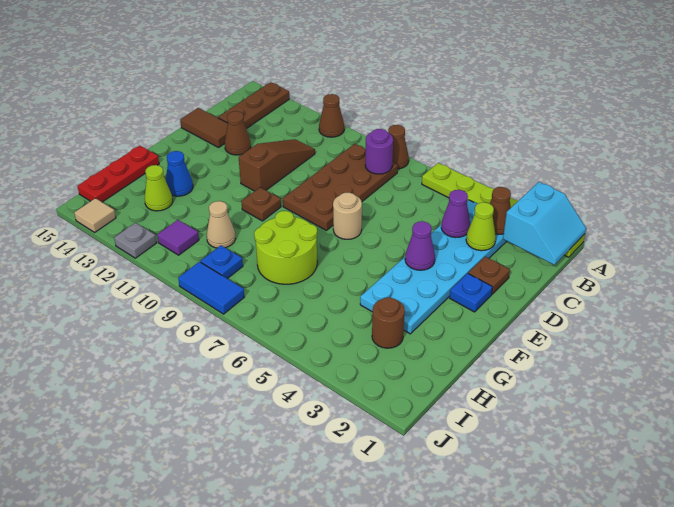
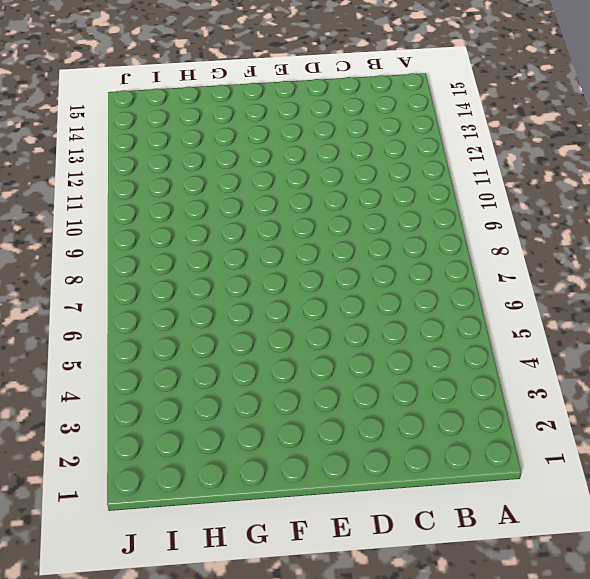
none -> lime 1x6 plate [422,163,585,257]
none -> brown 1x1 cone [388,125,409,169]
none -> brown 1x1 cone [319,94,344,137]
none -> brown 1x3 plate [218,82,289,129]

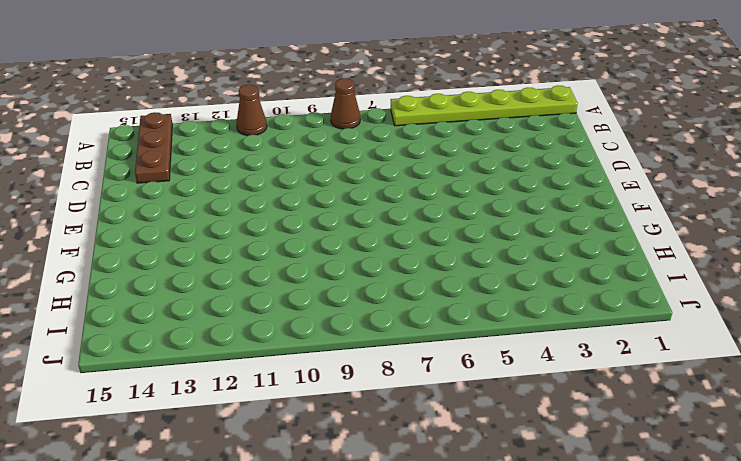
none -> cyan 2x6 plate [360,200,507,334]
none -> brown 2x4 plate [283,144,398,230]
none -> brown 1x3 slope [239,139,315,191]
none -> brown 1x1 plate [468,257,510,294]

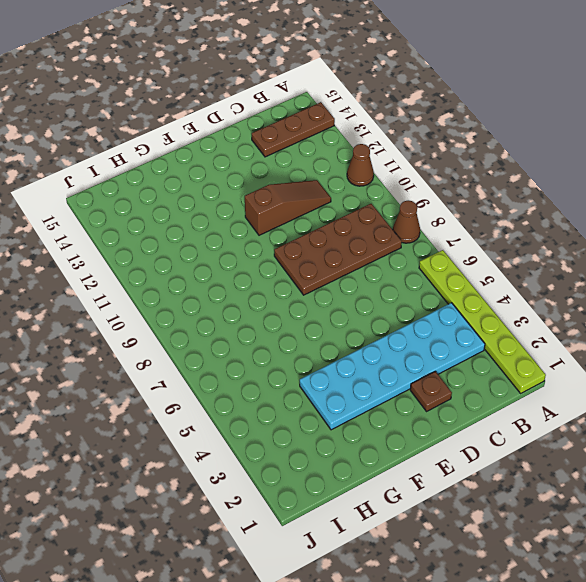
none -> brown 1x1 cone [225,111,251,155]
none -> brown 1x2 tile [180,108,228,147]
none -> blue 1x1 plate [450,273,493,312]
none -> tan 1x1 round brick [333,193,362,239]

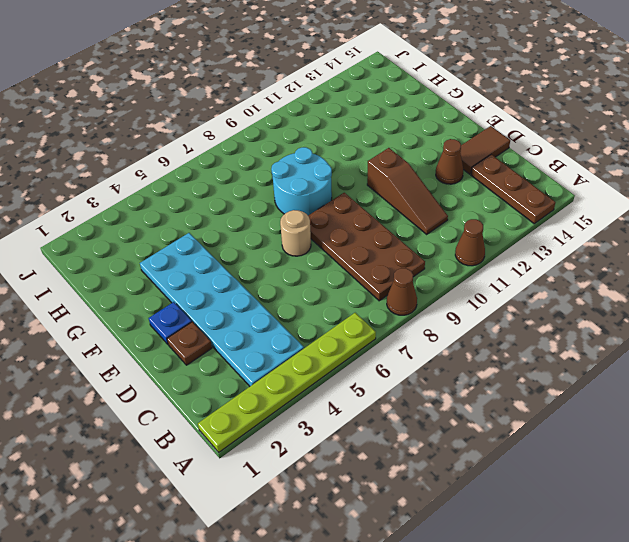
cyan 2x2 round brick [271,147,332,215] -> lime 2x2 round brick [254,211,317,284]
none -> brown 1x1 plate [241,187,281,221]
none -> blue 1x1 cone [166,151,193,196]
none -> red 1x3 plate [77,146,159,202]
none -> brown 1x1 round brick [372,297,405,348]

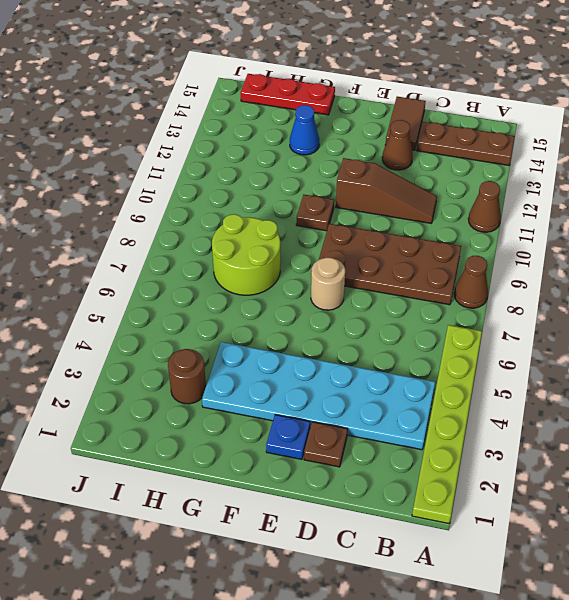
none -> tan 1x1 cone [207,201,235,248]
none -> lime 1x1 cone [145,165,173,211]
none -> blue 1x1 plate [200,245,243,279]
none -> purple 1x1 tile [157,220,199,255]

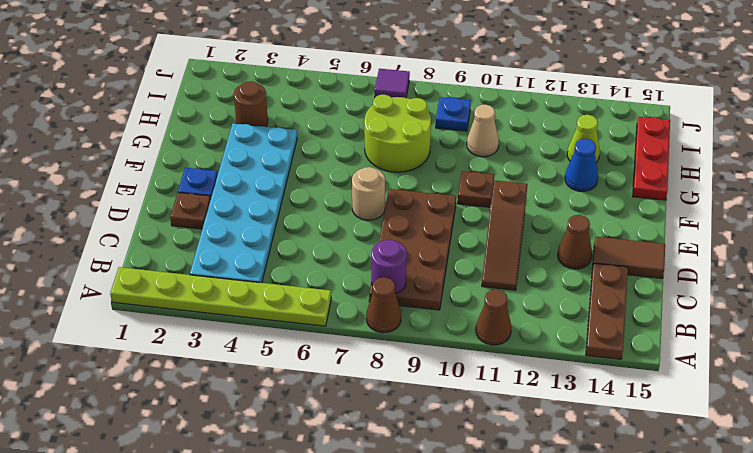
purple 1x1 tile [375,69,410,98] -> purple 1x1 tile moved to [157,220,199,255]
none -> blue 1x2 tile [178,262,244,314]
none -> grey 1x1 plate [114,223,156,258]
none -> tan 1x1 tile [74,198,116,232]
none -> cyan 2x2 slope [503,182,586,265]

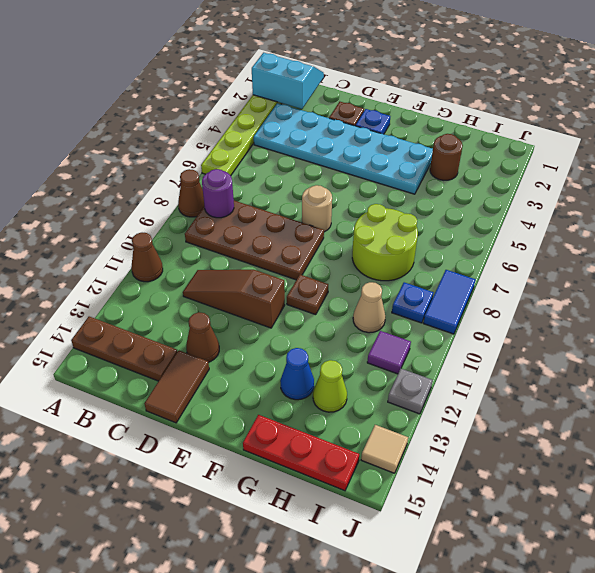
none -> brown 1x1 cone [490,187,511,235]
none -> lime 1x1 cone [466,202,496,251]
none -> purple 1x1 cone [441,190,470,237]
none -> purple 1x1 cone [405,221,435,270]

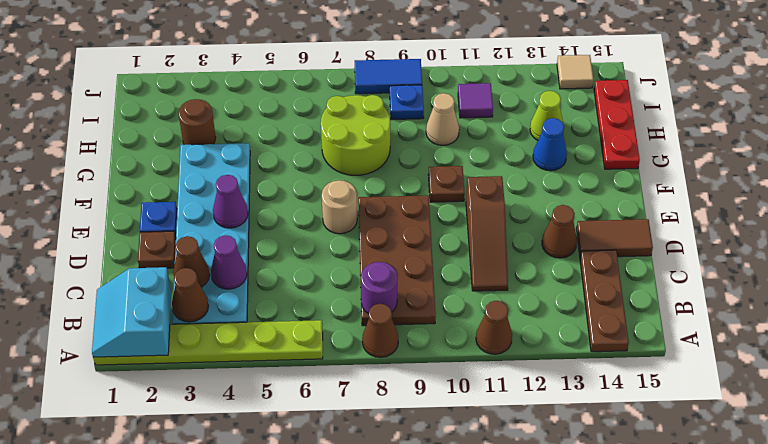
brown 1x1 cone [173,236,210,287] -> lime 1x1 cone [466,202,496,251]
none -> grey 1x1 plate [114,223,156,258]

